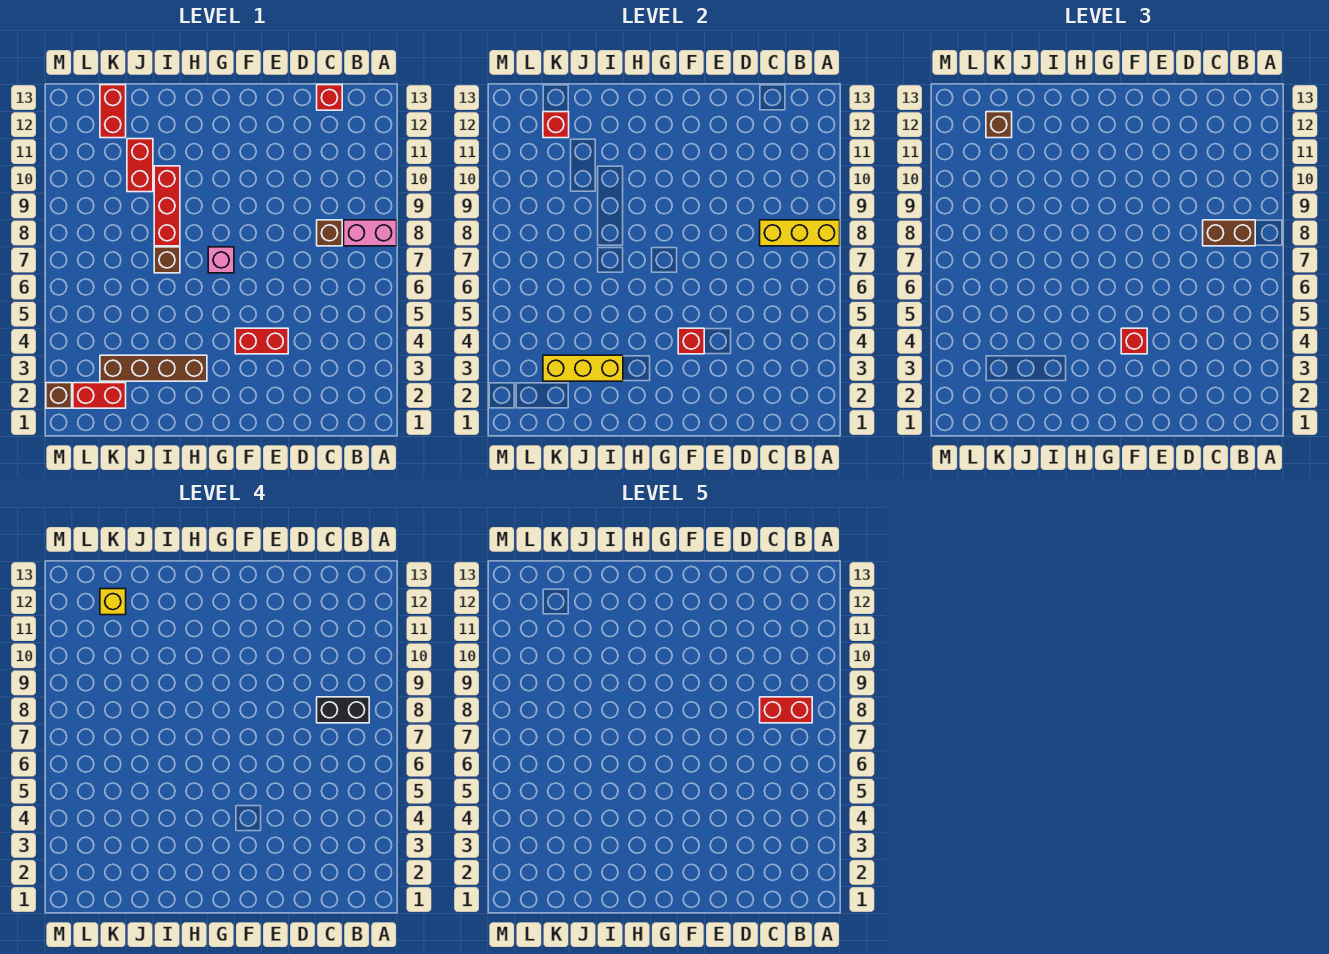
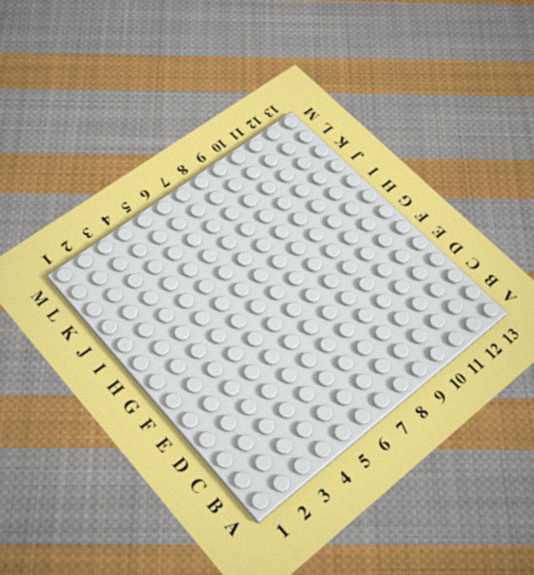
none -> pink 1x2 brick [344,220,397,246]
none -> brown 1x1 brick [317,220,342,246]
none -> red 1x1 brick [317,85,342,110]

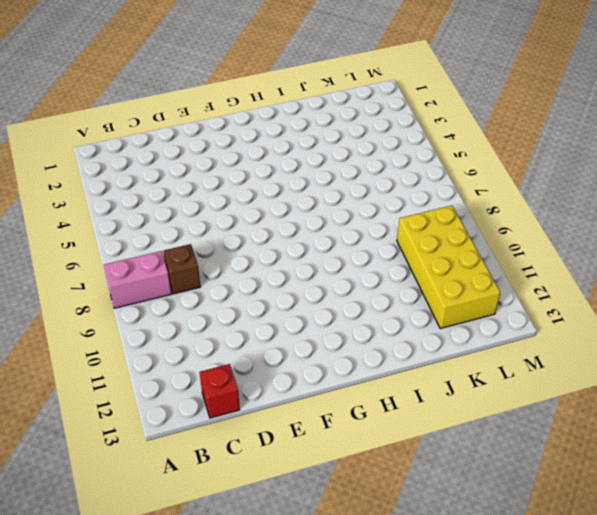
yellow 2x4 brick [397,206,500,329] -> red 1x2 brick [100,85,126,138]
none -> red 1x2 brick [235,328,288,354]
none -> pink 1x1 brick [208,247,234,273]
none -> brown 1x4 brick [100,355,207,381]

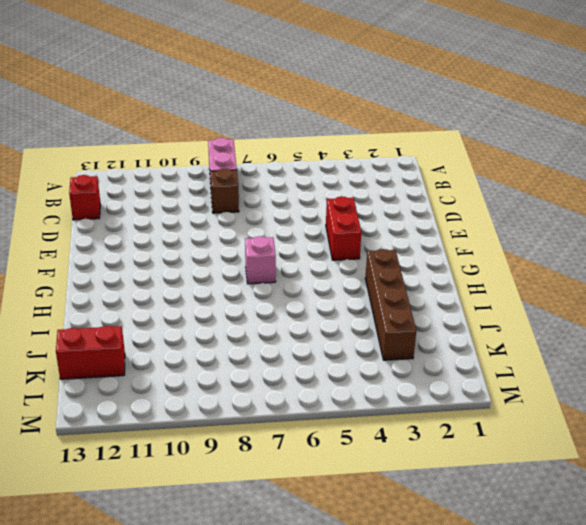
none -> brown 1x1 brick [154,247,180,273]
none -> red 1x3 brick [154,166,180,246]
none -> red 1x2 brick [127,139,153,192]

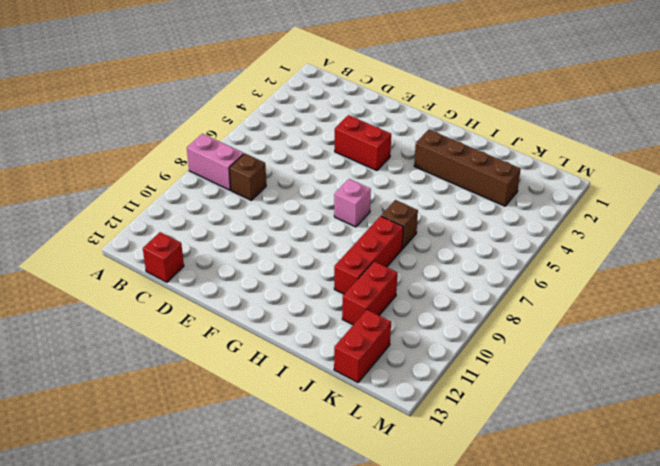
none -> red 1x2 brick [73,383,126,408]
none -> brown 1x1 brick [46,383,72,408]
none -> yellow 1x3 brick [760,220,840,246]

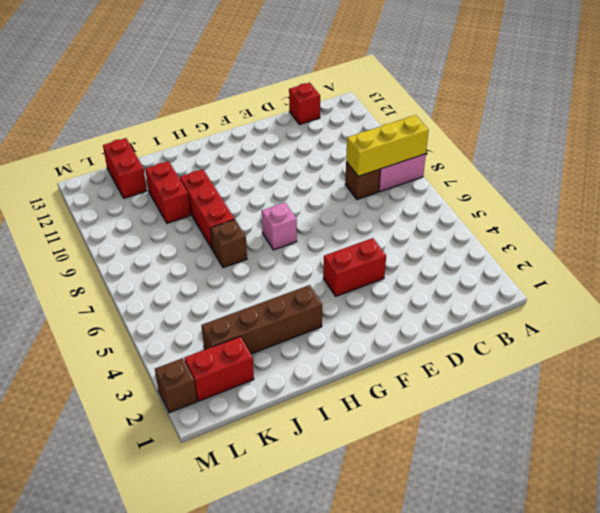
none -> red 1x1 brick [678,328,704,354]
none -> yellow 1x3 brick [543,355,623,381]
none -> red 1x1 brick [543,112,569,138]

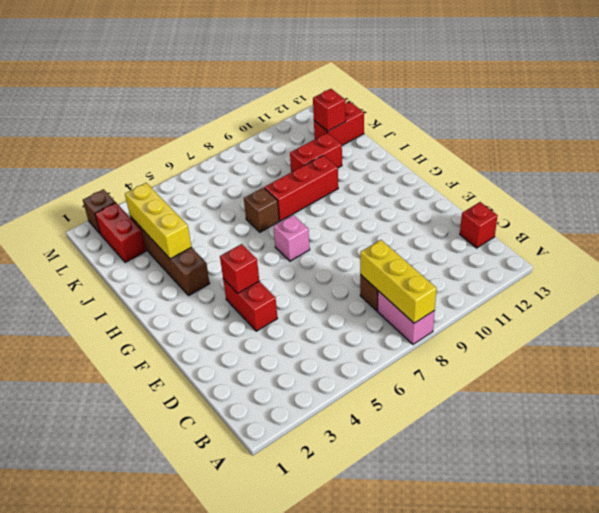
none -> brown 1x2 brick [1203,220,1255,246]
none -> red 1x1 brick [1121,328,1147,354]
none -> brown 1x1 brick [986,112,1012,138]

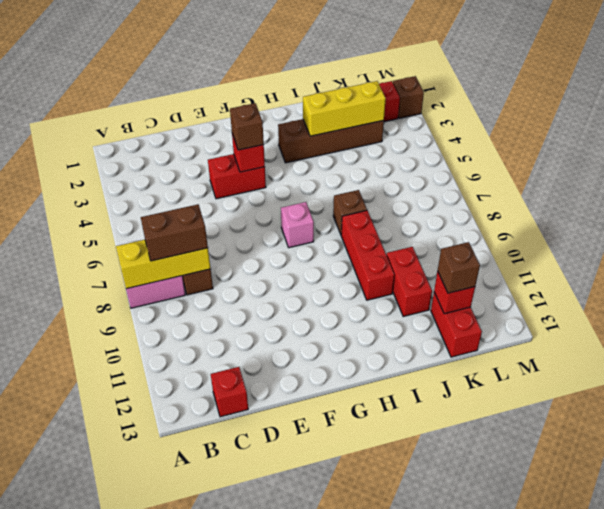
brown 1x1 brick [230,103,264,150] -> red 1x1 brick [1121,328,1147,354]
none -> black 1x2 brick [317,697,369,723]
none -> yellow 1x1 brick [100,589,126,615]
none -> red 1x2 brick [760,697,812,723]

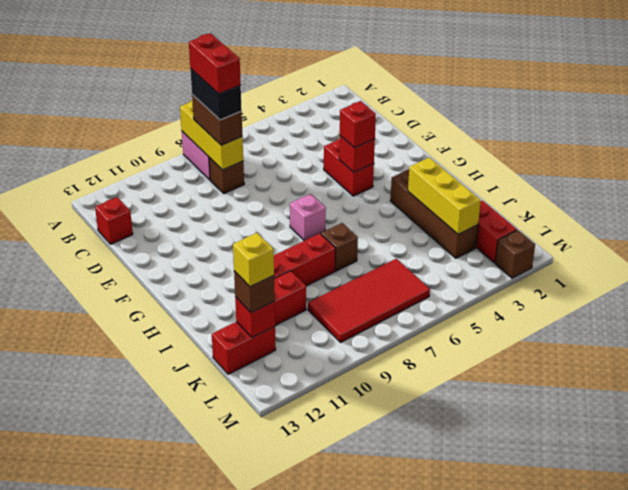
red 2x4 tile [308,259,430,343] -> none

